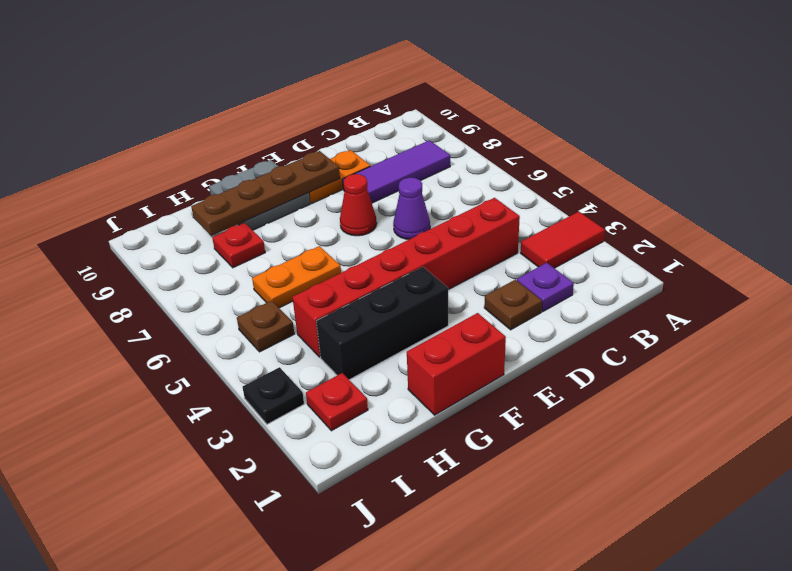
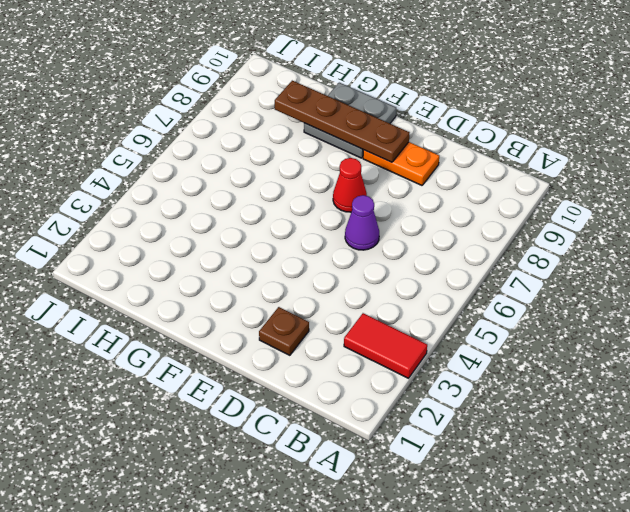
none -> purple 1x3 tile [343,140,450,203]
none -> purple 1x1 plate [517,263,574,312]
none -> red 1x6 brick [292,198,520,357]

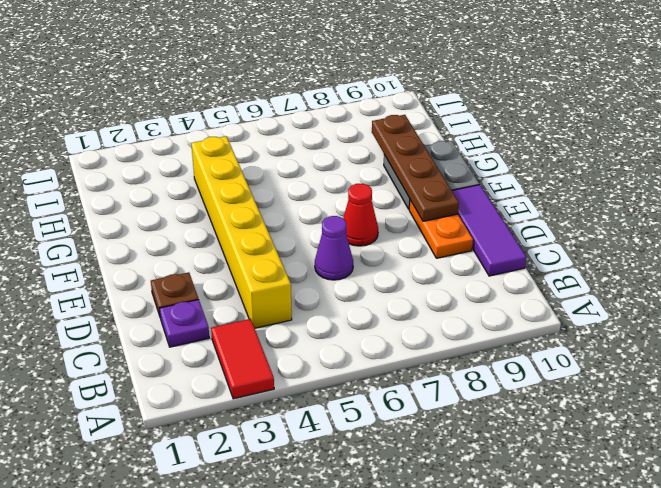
yellow 1x6 brick [191,136,292,328] -> red 1x6 brick [292,198,520,357]
purple 1x3 tile [452,185,526,276] -> purple 1x3 tile moved to [343,140,450,203]
none -> red 1x2 brick [407,313,506,415]
none -> black 1x3 brick [316,267,448,380]
none -> orange 1x2 plate [252,246,341,308]

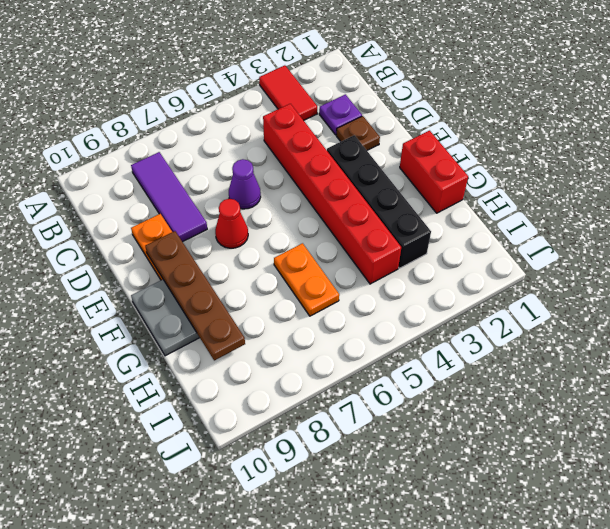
black 1x4 brick [327,135,431,268] -> black 1x3 brick [316,267,448,380]
none -> red 1x1 plate [212,223,265,268]
none -> red 1x1 plate [306,373,368,431]
none -> brown 1x1 plate [237,301,294,352]

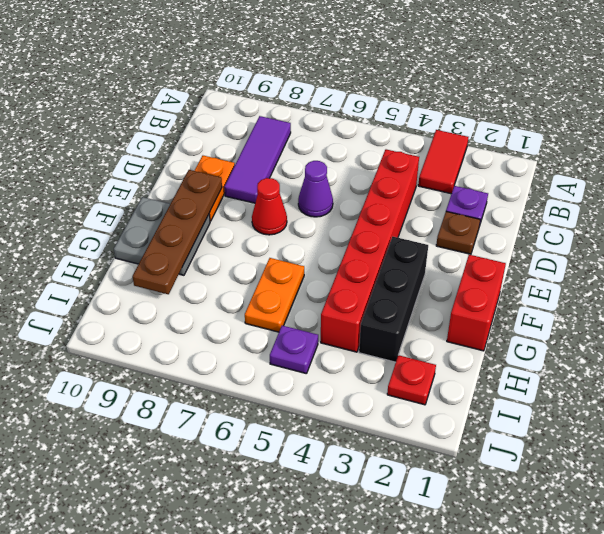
purple 1x1 plate [270,326,318,374] -> brown 1x1 plate [237,301,294,352]
none -> red 1x1 plate [212,223,265,268]
none -> black 1x1 plate [243,367,304,424]

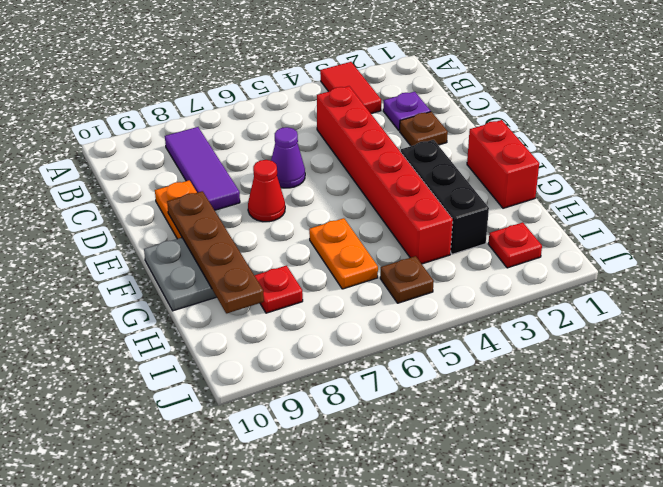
none -> black 1x1 plate [243,367,304,424]

